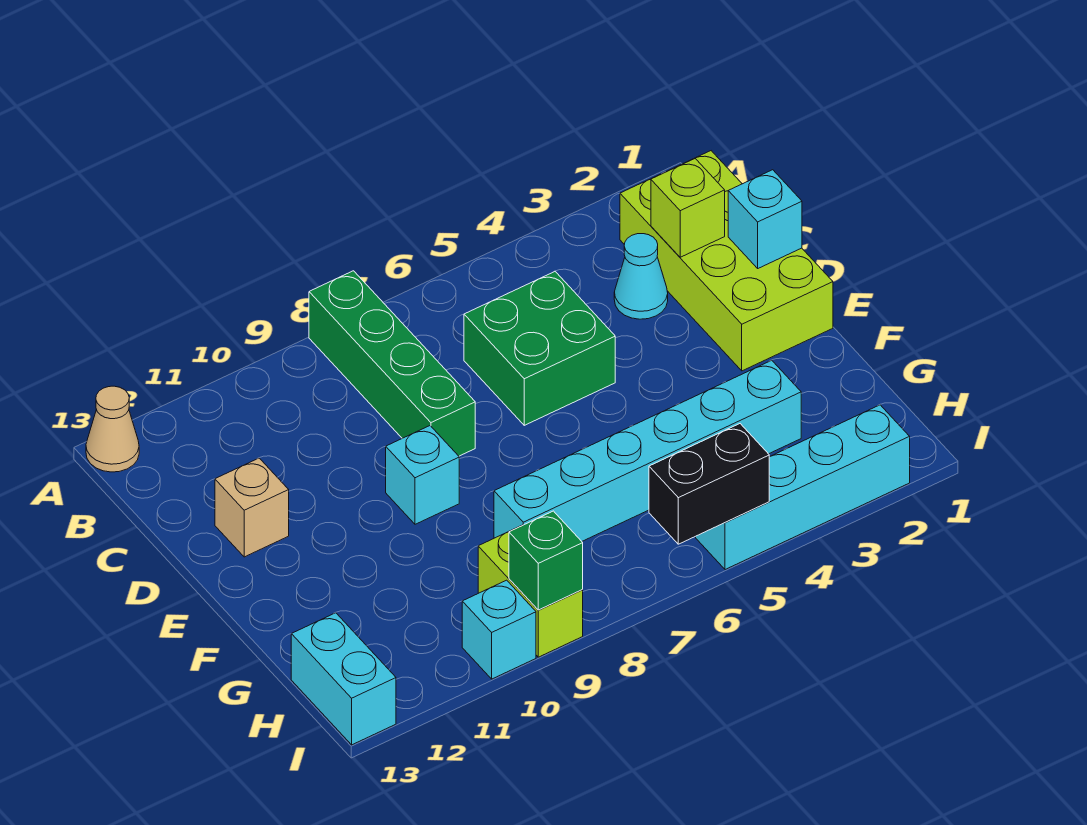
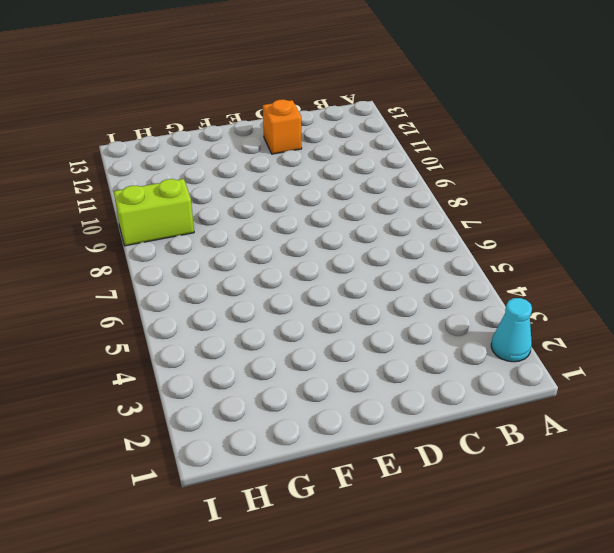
cyan 1x1 cone [491,298,532,362] -> cyan 1x1 cone moved to [614,234,668,319]
orange 1x1 brick [263,100,302,154] -> tan 1x1 brick [215,458,289,557]
none -> green 1x4 brick [309,271,475,456]
none -> tan 1x1 cone [86,386,139,472]
none -> lime 2x4 brick [620,151,833,371]

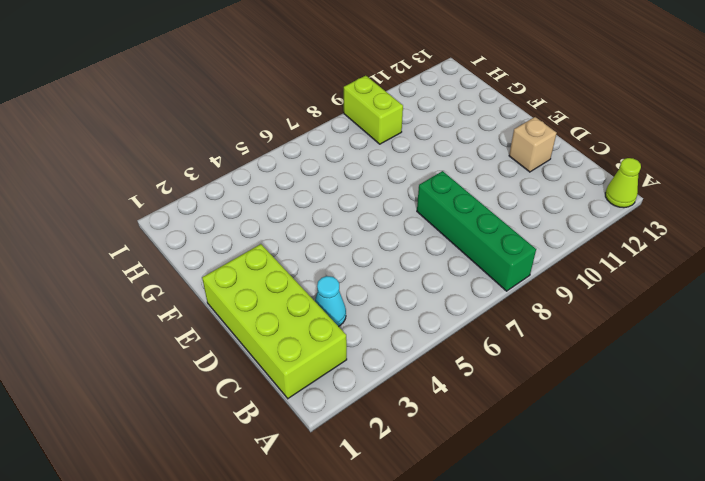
lime 1x1 cone [605,158,641,208] -> tan 1x1 cone [86,386,139,472]
none -> green 2x2 brick [464,271,615,425]
none -> cyan 1x1 brick [386,426,459,524]
none -> cyan 1x6 brick [494,360,801,541]

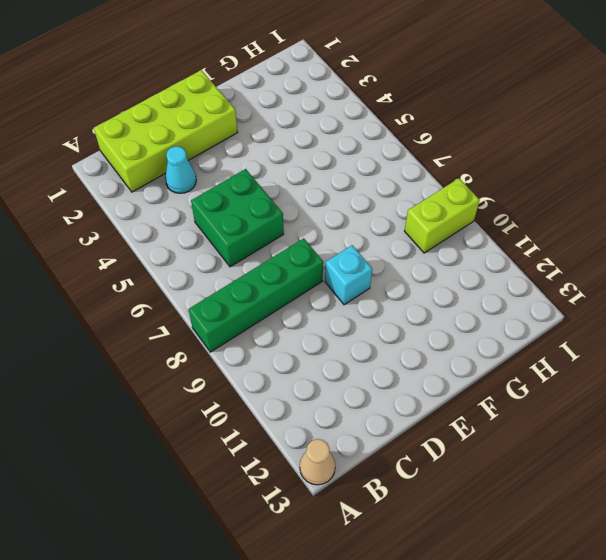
none -> tan 1x1 brick [215,458,289,557]
none -> cyan 1x6 brick [494,360,801,541]
none -> cyan 1x2 brick [291,613,396,745]

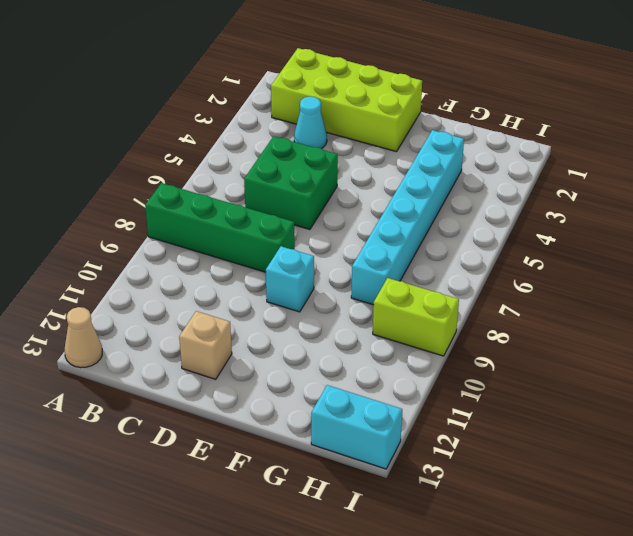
none -> cyan 1x4 brick [696,405,910,570]
none -> cyan 1x1 brick [462,580,536,679]
none -> lime 1x1 brick [651,159,725,257]

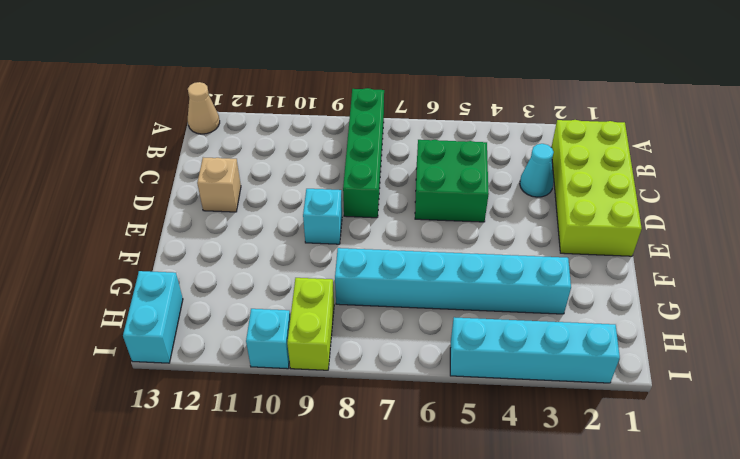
none -> lime 1x1 brick [651,159,725,257]
none -> cyan 1x1 brick [728,170,802,268]
none -> black 1x2 brick [649,424,769,544]

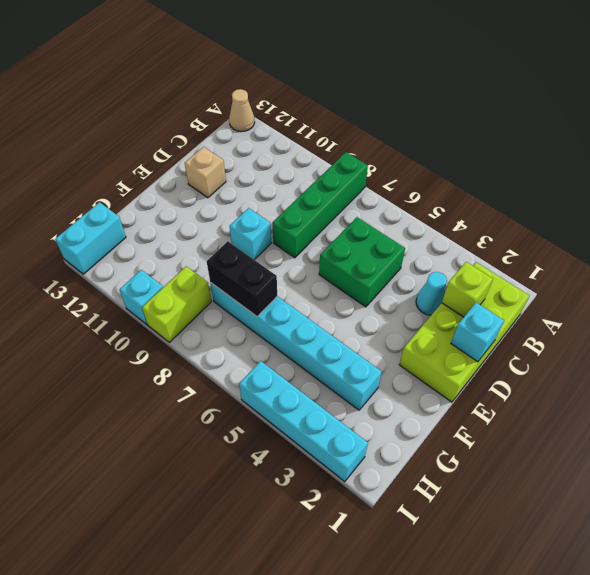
black 1x2 brick [207,241,277,317] -> black 1x2 brick moved to [649,424,769,544]
none -> green 1x1 brick [509,511,583,610]

